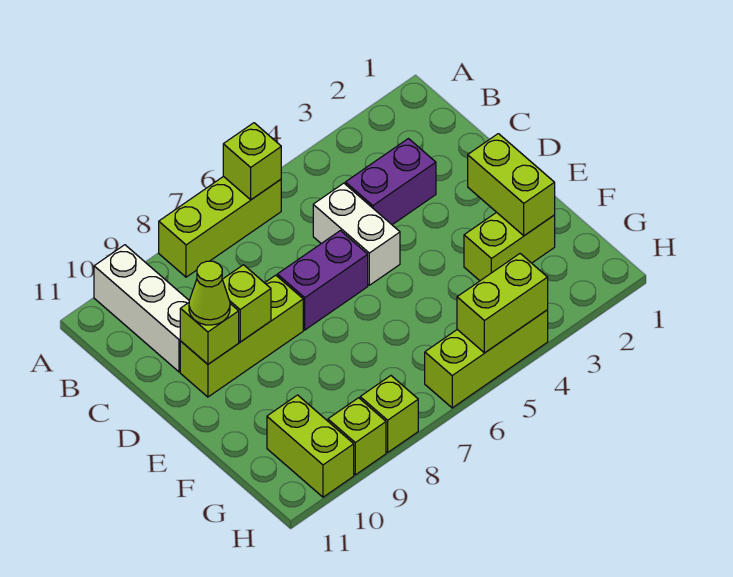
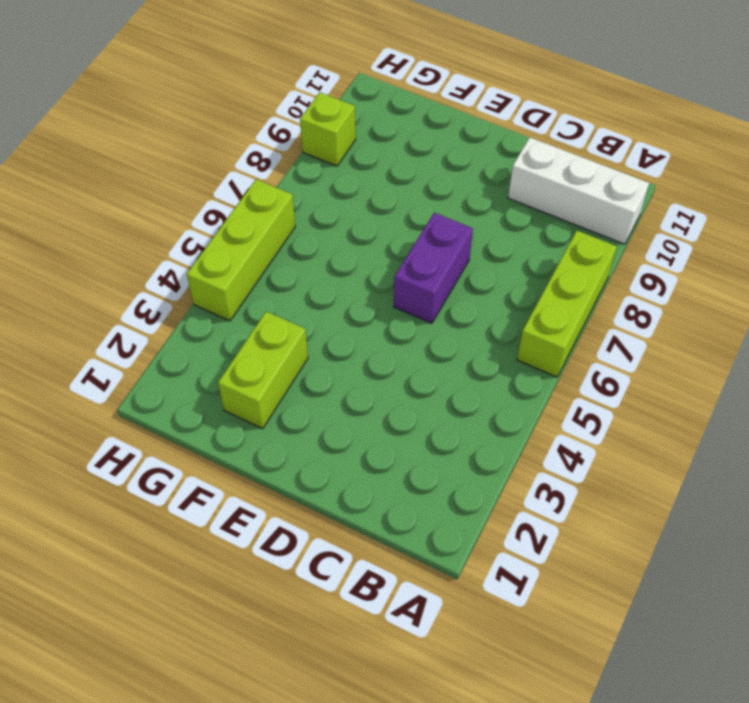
none -> purple 1x2 brick [345,139,436,225]
none -> white 1x2 brick [313,183,400,285]
none -> lime 1x3 brick [180,275,303,397]

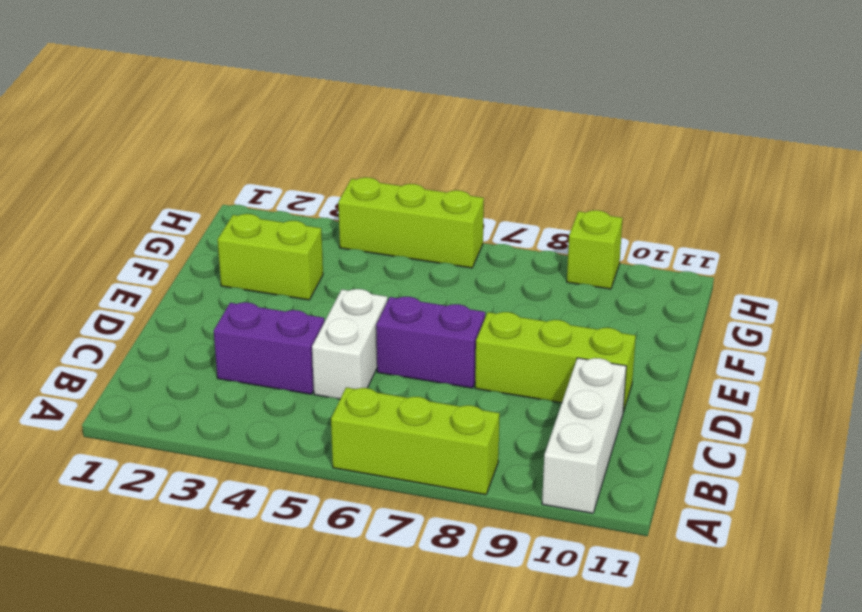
none -> lime 1x2 brick [267,395,354,497]
none -> lime 1x1 brick [360,376,418,452]
none -> lime 1x1 brick [223,123,281,200]

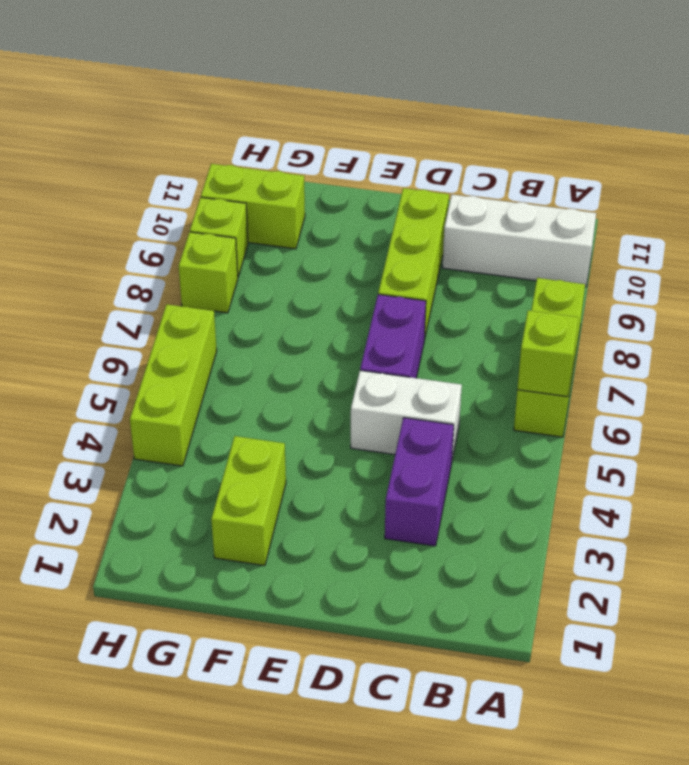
none -> lime 1x1 brick [222,265,271,342]
none -> lime 1x1 brick [180,303,239,364]
none -> lime 1x2 brick [468,134,555,236]

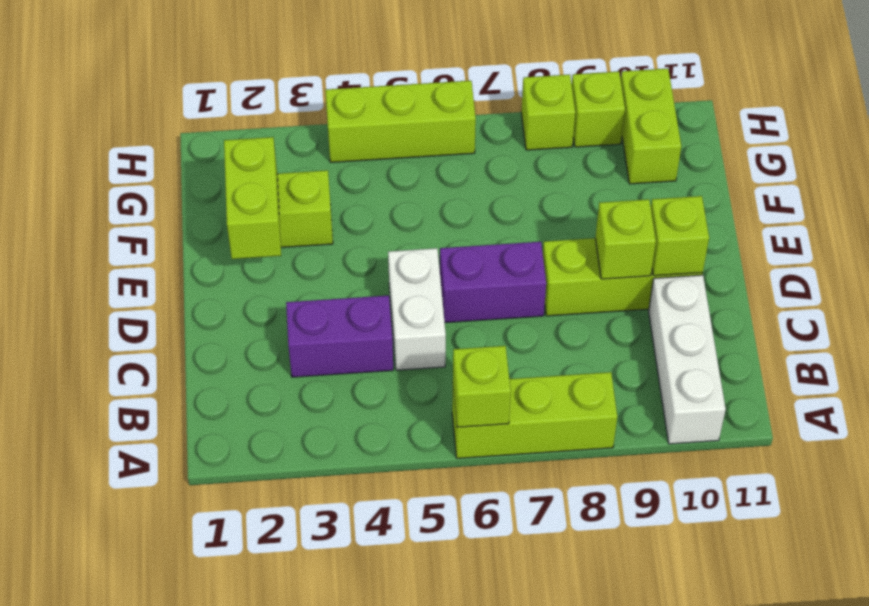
none -> lime 1x2 brick [457,254,548,353]
none -> lime 1x1 cone [189,261,230,325]

